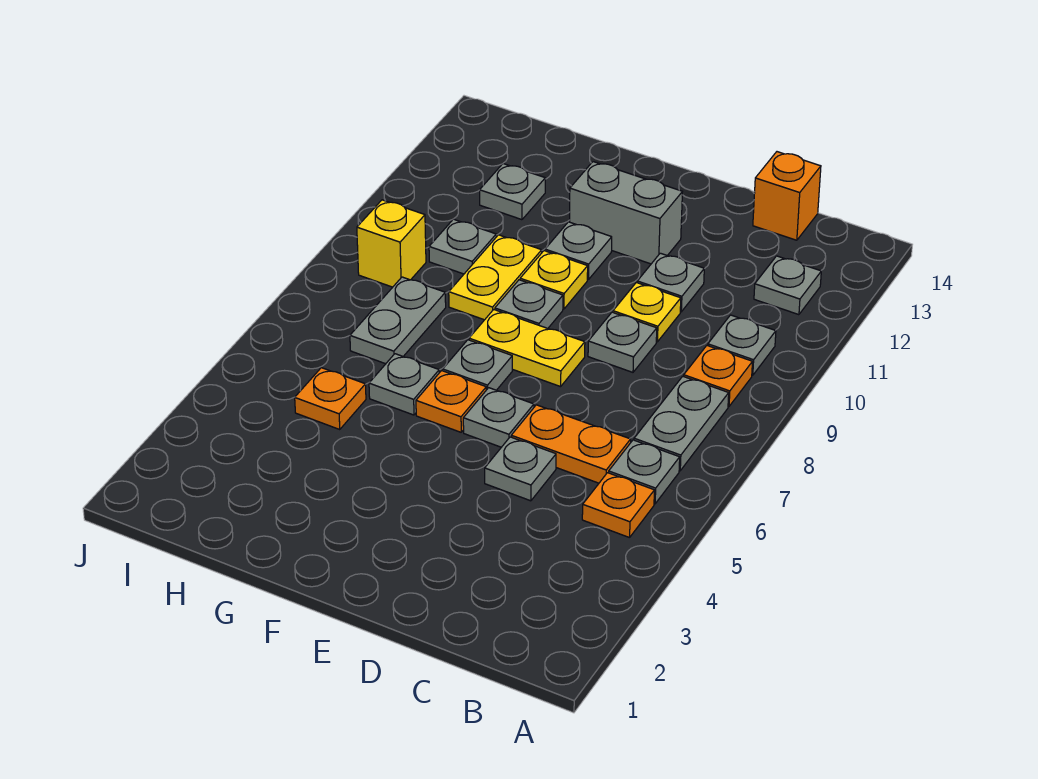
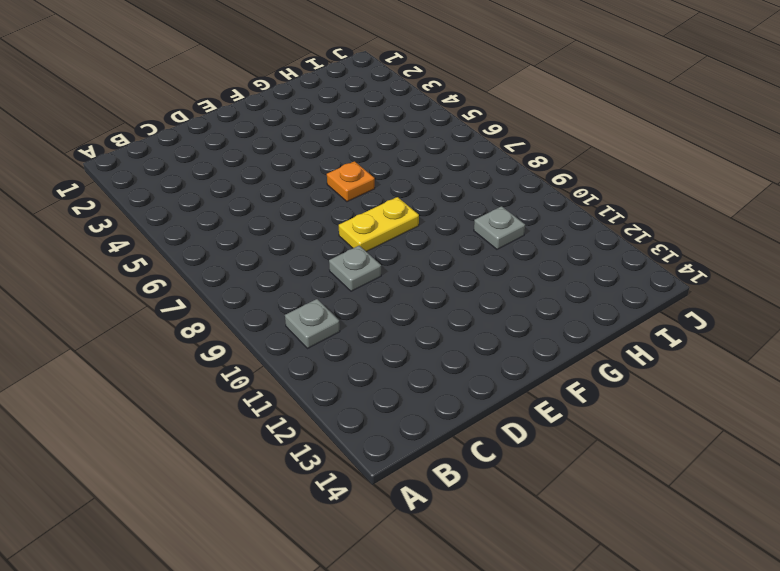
none -> orange 1x1 plate [582,473,654,538]
none -> grey 1x1 plate [609,440,680,504]
none -> grey 1x2 plate [634,376,729,471]

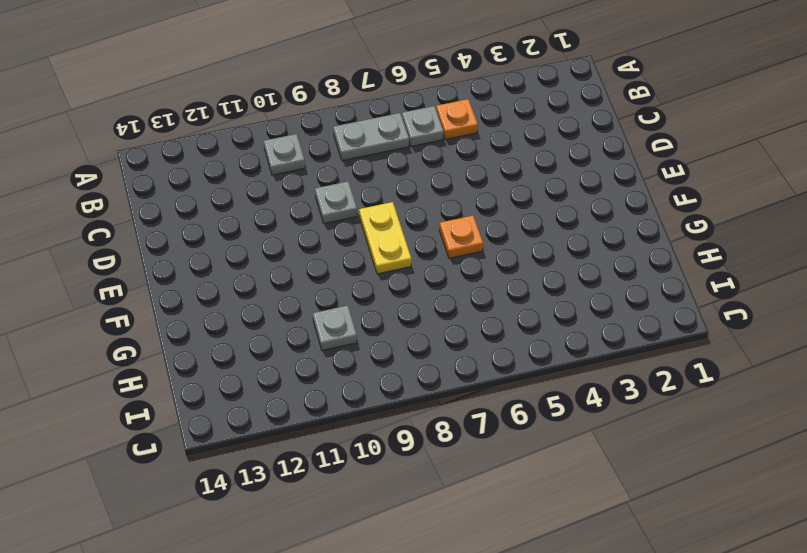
none -> orange 1x1 plate [684,345,752,407]
none -> grey 1x1 plate [754,256,821,315]
none -> orange 1x2 plate [511,405,631,483]

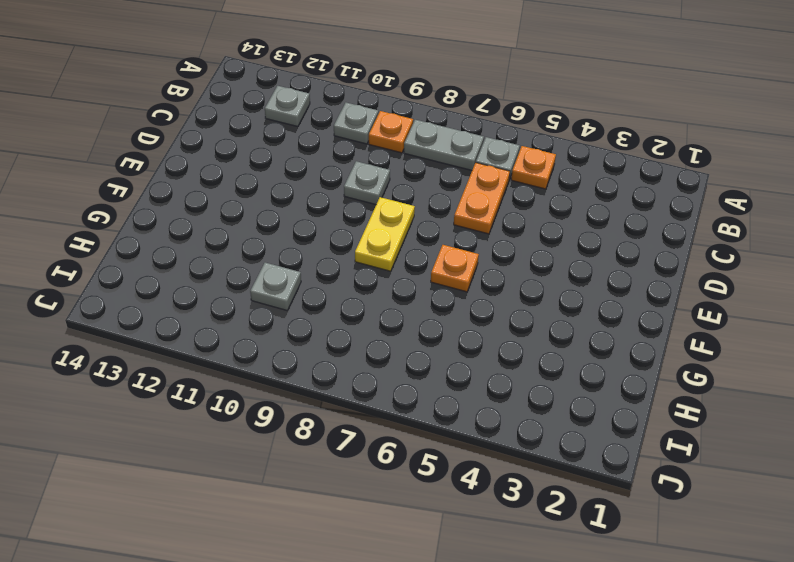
none -> orange 1x1 brick [753,152,821,240]
none -> grey 1x1 plate [485,437,556,501]
none -> yellow 1x1 plate [613,282,681,342]

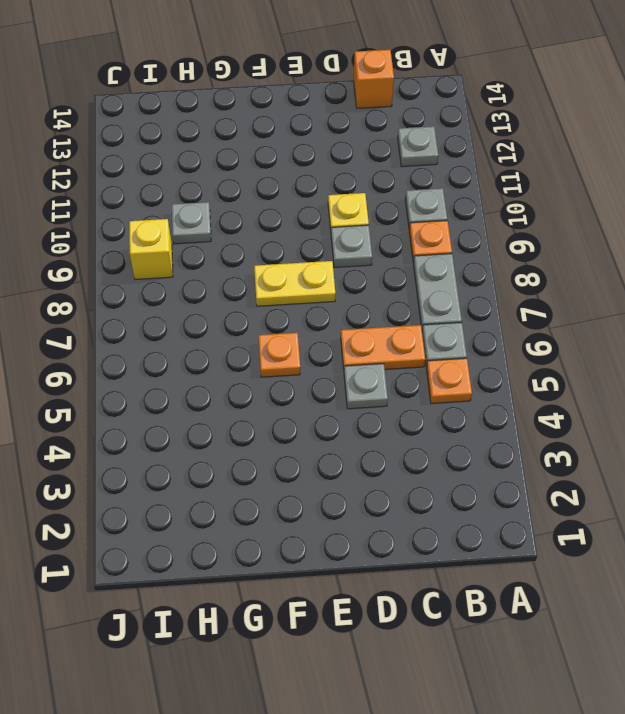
none -> grey 1x1 plate [637,253,704,312]
none -> grey 1x1 plate [463,388,534,447]
none -> grey 1x2 brick [570,162,682,264]

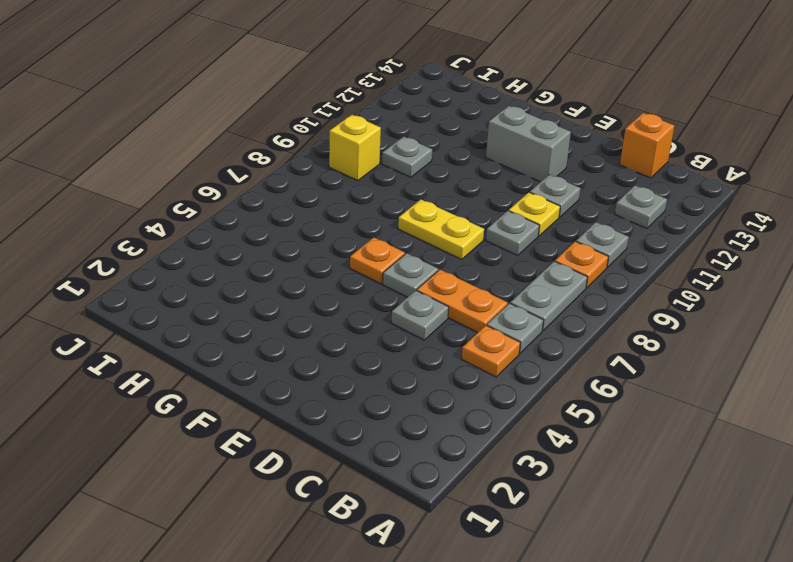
none -> grey 1x1 plate [443,340,512,390]
none -> grey 1x1 plate [495,280,563,328]
none -> yellow 1x1 plate [520,251,588,309]

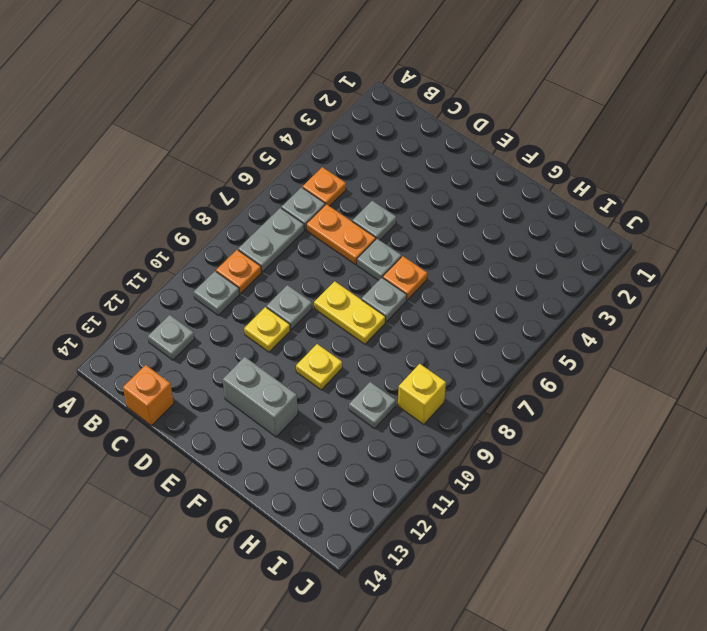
none -> grey 1x1 plate [637,253,704,312]
none -> grey 1x1 plate [495,280,563,328]
none -> grey 1x1 plate [545,222,612,280]

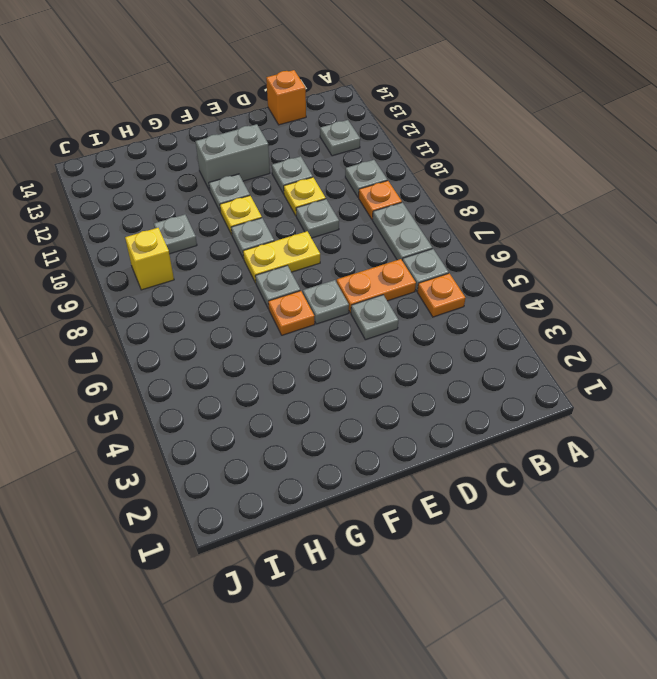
none -> grey 1x1 plate [369,354,439,415]
none -> yellow 1x2 plate [449,235,542,320]
none -> orange 1x1 plate [295,368,366,429]

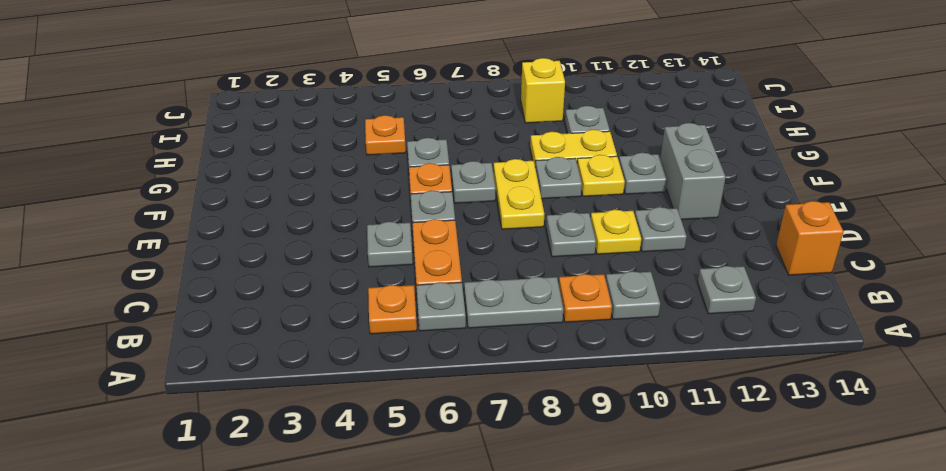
none -> grey 1x2 plate [350,277,446,364]
none -> grey 1x1 plate [480,164,545,220]

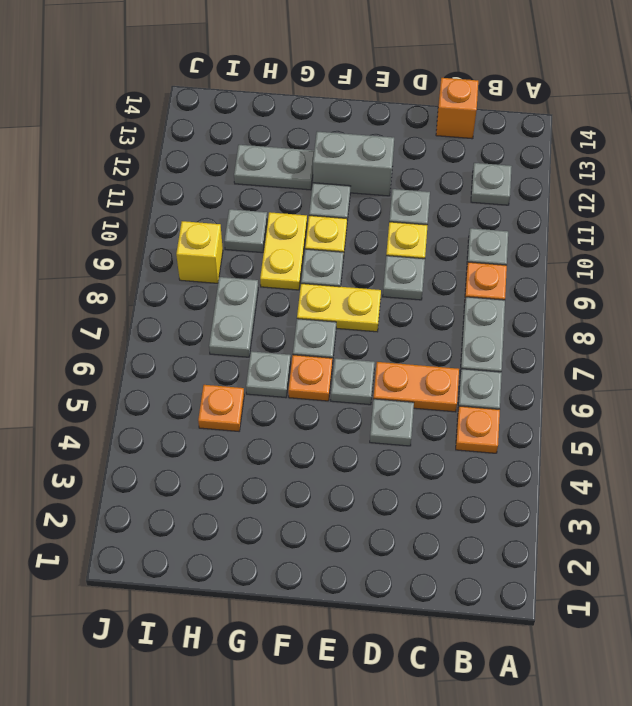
grey 1x2 plate [234,145,314,190] -> grey 1x1 plate [480,164,545,220]

